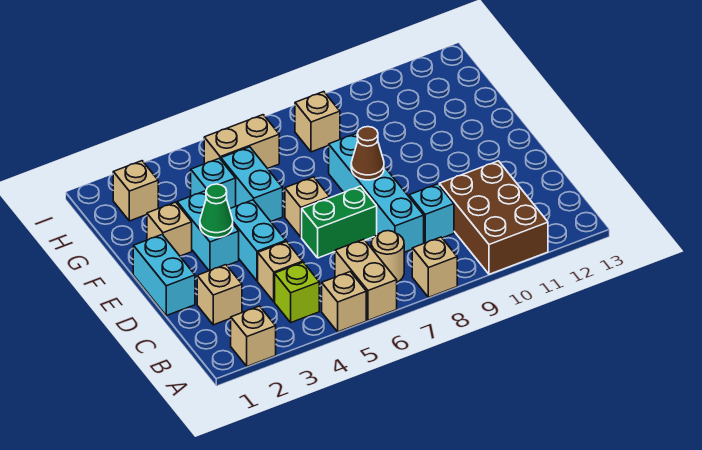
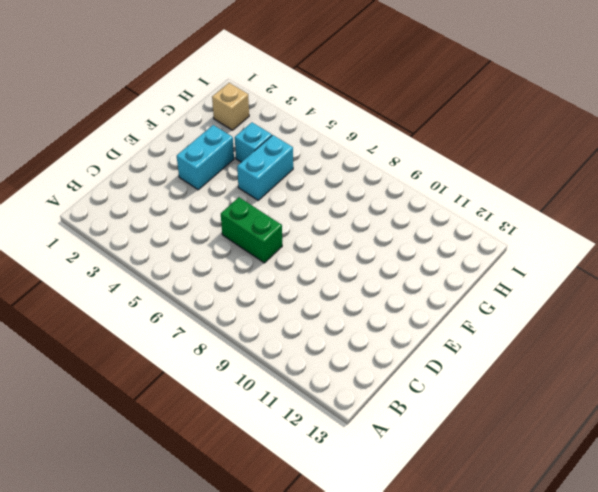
none -> tan 1x1 brick [231,306,276,366]
none -> tan 1x1 brick [322,272,366,332]
none -> tan 1x2 brick [335,239,397,320]

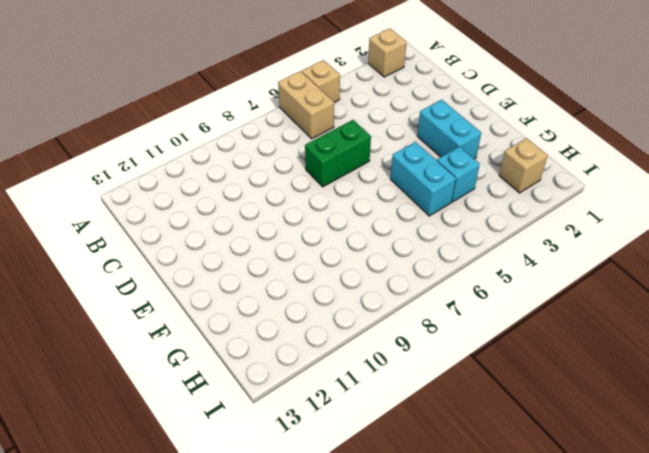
none -> tan 1x1 brick [412,237,457,297]
none -> brown 2x3 brick [439,161,548,274]
none -> lime 1x1 brick [275,262,319,322]

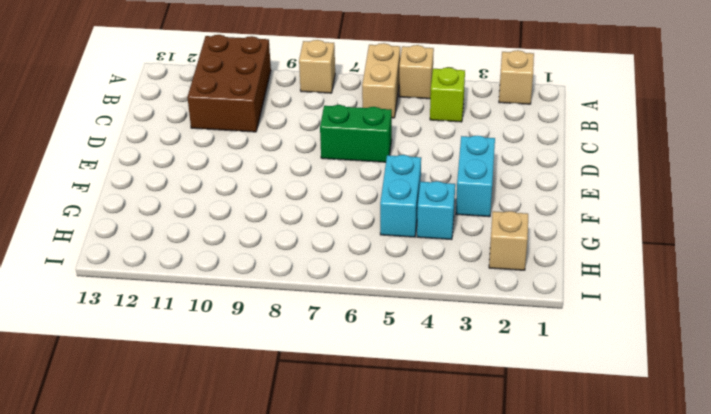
none -> tan 1x1 round brick [371,231,404,282]
none -> tan 1x1 brick [197,265,242,325]
none -> tan 1x1 brick [258,242,303,302]

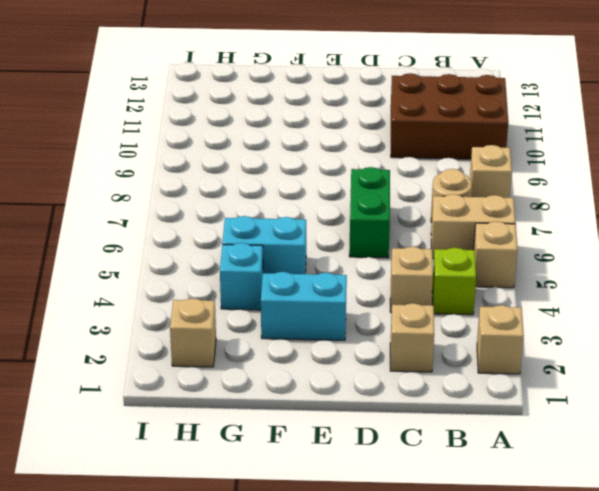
none -> cyan 1x4 brick [329,133,424,252]
none -> cyan 1x1 brick [409,184,454,243]
none -> cyan 1x2 brick [133,235,195,316]

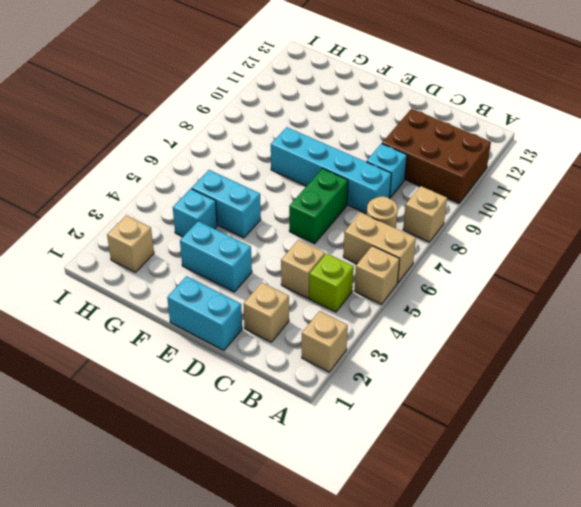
none -> cyan 1x2 brick [230,200,286,281]
none -> tan 1x1 brick [285,177,330,237]
none -> tan 1x1 brick [147,202,192,256]

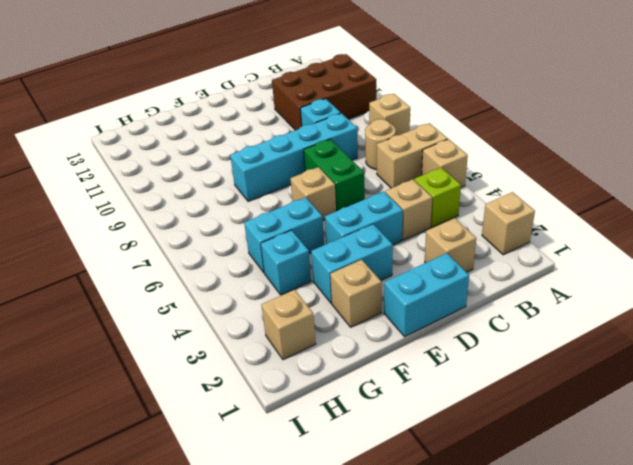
none -> tan 1x2 brick [204,115,279,169]
none -> tan 1x1 brick [295,92,340,152]
none -> green 1x1 cone [200,184,233,238]

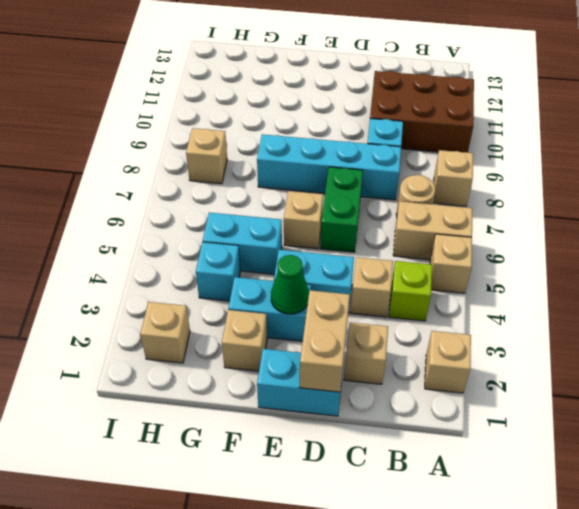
tan 1x2 brick [300,290,350,392] -> tan 1x2 brick moved to [204,115,279,169]
none -> brown 1x1 cone [351,127,384,180]

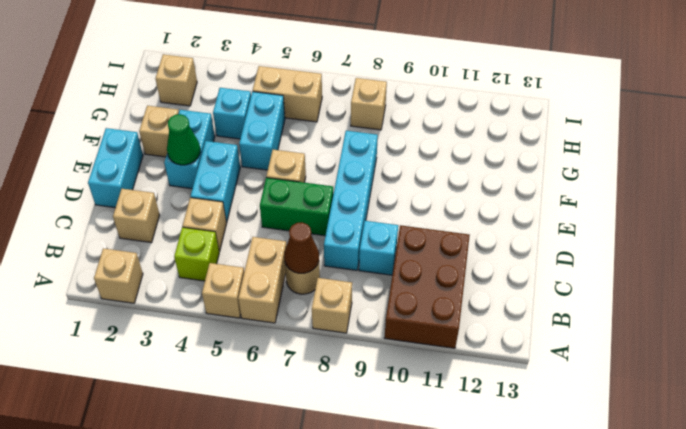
brown 1x1 cone [284,222,319,273] -> brown 1x1 cone moved to [351,127,384,180]

